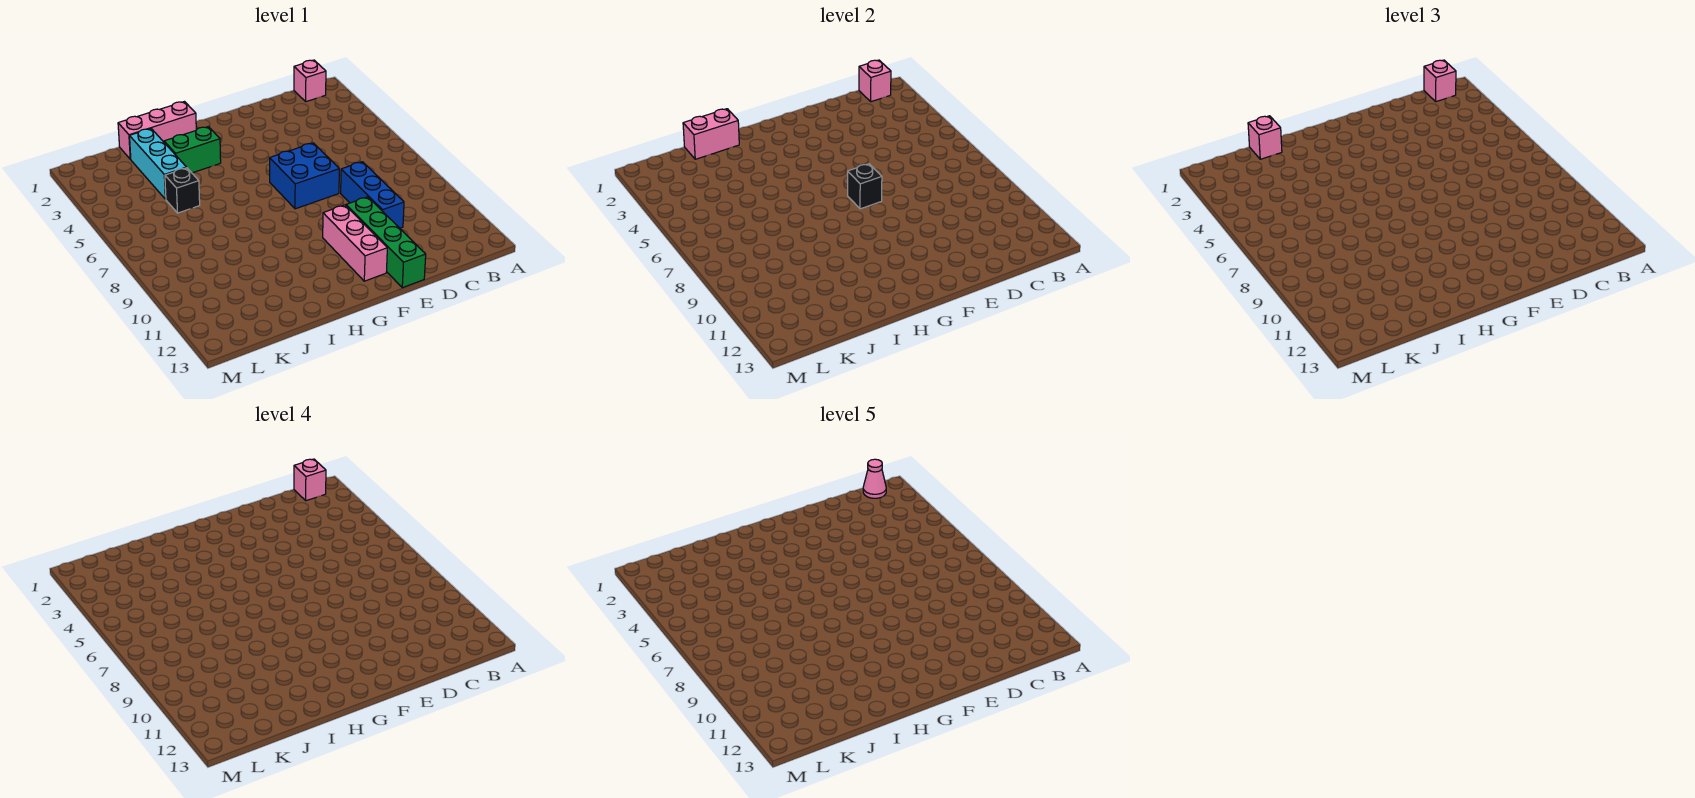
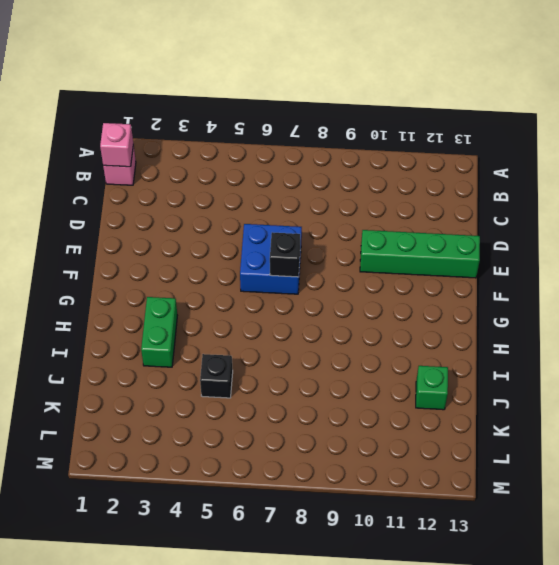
green 1x1 brick [416,366,448,410] -> none
none -> blue 1x3 brick [341,162,404,228]
none -> pink 1x3 brick [323,205,387,281]
none -> pink 1x3 brick [118,102,196,159]

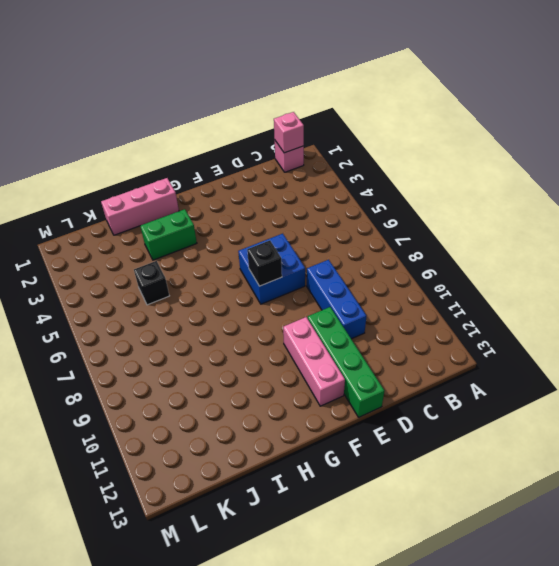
none -> cyan 1x3 brick [130,129,187,199]
none -> pink 1x2 brick [683,109,739,159]
none -> pink 1x1 brick [1424,60,1456,102]

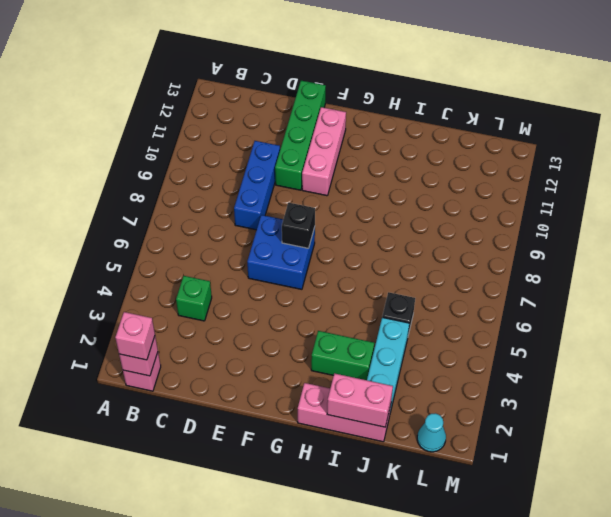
green 1x1 brick [176,276,212,321] -> none
cyan 1x1 cone [417,413,446,452] -> none
none -> pink 1x1 brick [1248,116,1282,159]
none -> pink 1x1 brick [294,459,326,501]
none -> pink 1x1 cone [863,459,886,498]

